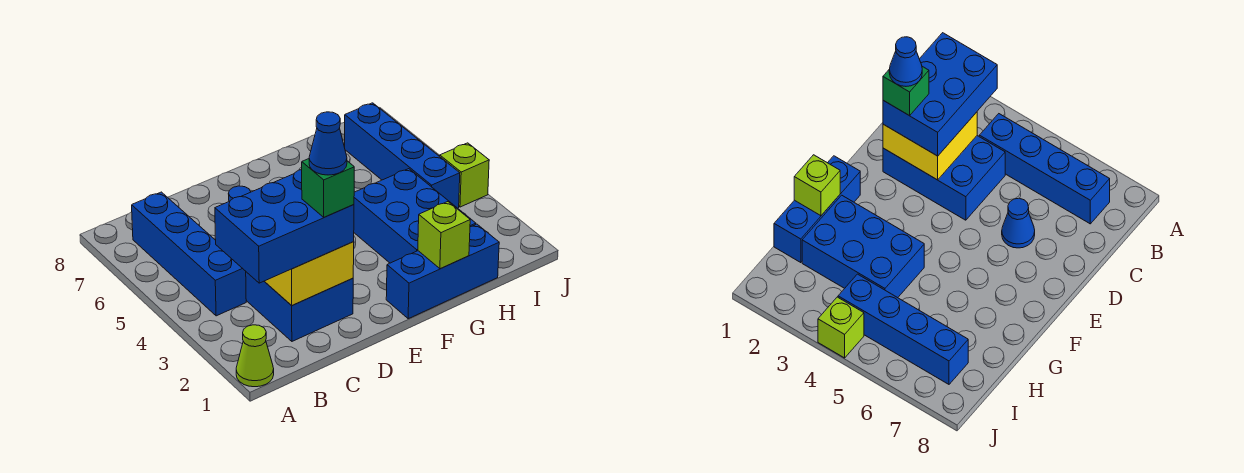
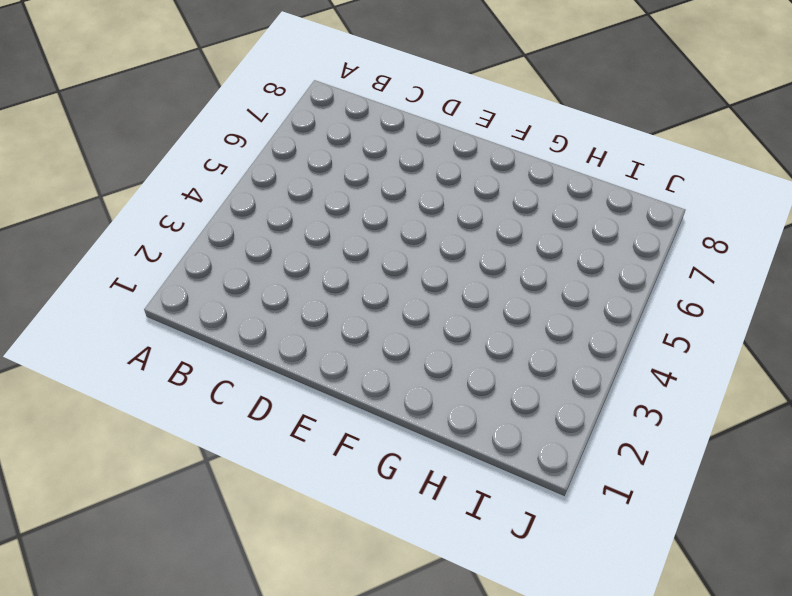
none -> lime 1x1 cone [236,325,274,387]
none -> blue 1x4 brick [132,192,246,316]
none -> blue 2x3 brick [246,272,353,341]

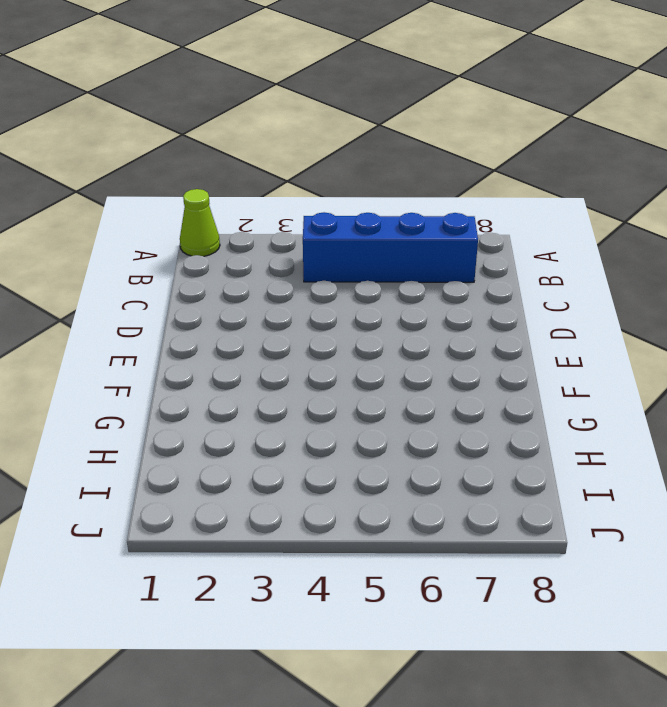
none -> blue 2x3 brick [246,272,353,341]
none -> blue 1x1 cone [1002,198,1035,248]
none -> blue 1x3 brick [386,224,499,319]

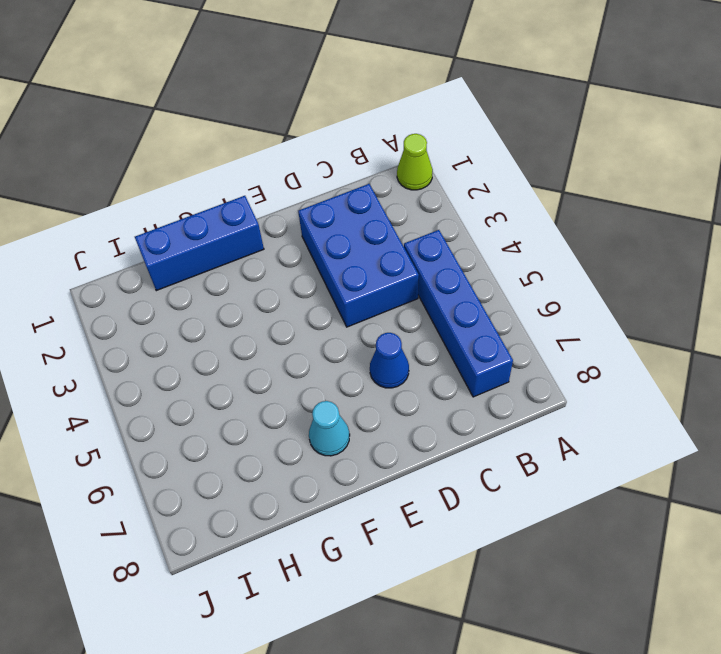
cyan 1x1 cone [309,401,350,456] -> none
none -> blue 2x3 brick [354,169,476,263]
none -> blue 1x4 brick [344,103,460,208]
none -> lime 1x1 brick [440,143,489,207]

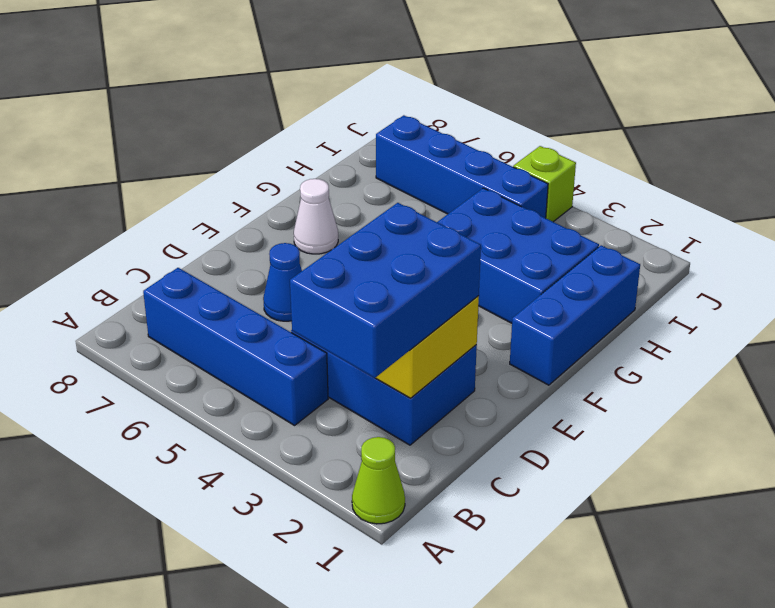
white 1x1 cone [294,179,338,254] -> none
none -> lime 1x1 brick [418,202,470,269]
none -> green 1x1 brick [302,159,354,217]
none -> blue 1x1 cone [309,112,347,175]

